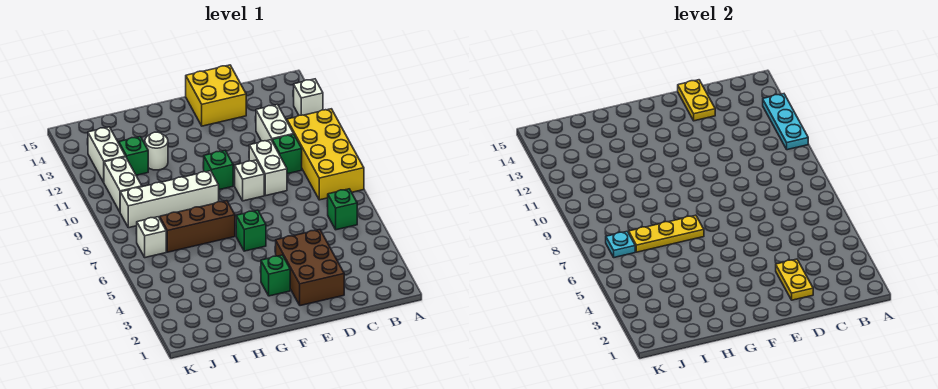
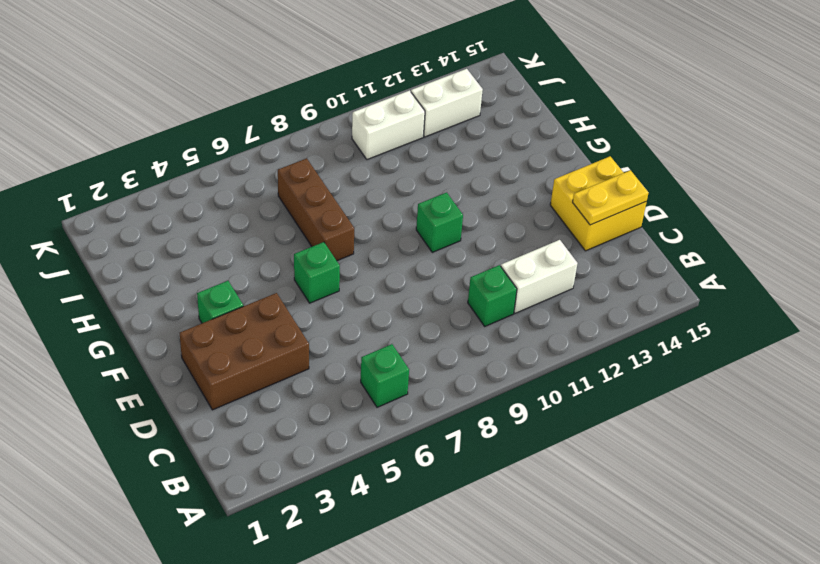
none -> yellow 2x4 brick [287,109,364,200]
none -> white 1x1 brick [294,79,323,115]
none -> white 1x2 brick [249,140,287,196]

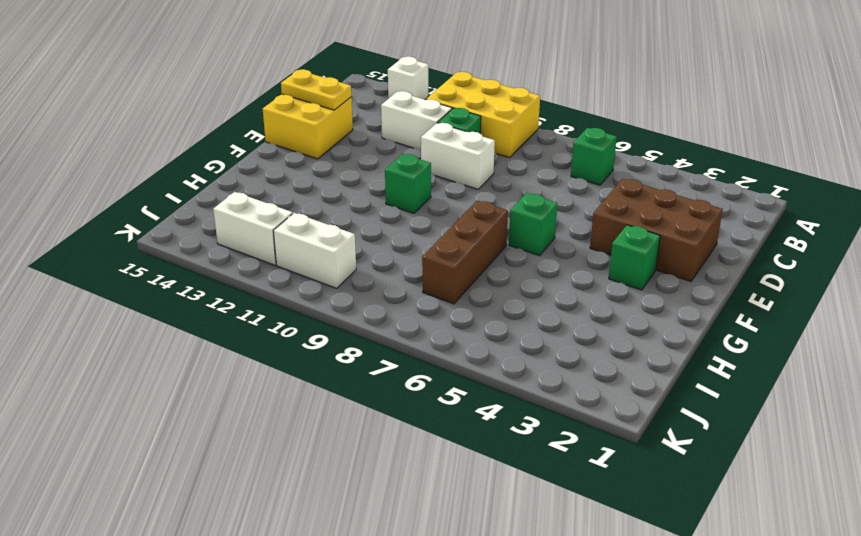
yellow 2x3 brick [426,72,540,158] -> yellow 2x4 brick [287,109,364,200]
none -> white 1x1 brick [234,160,264,201]
none -> white 1x4 brick [120,171,219,228]
none -> white 1x1 round brick [145,132,168,170]

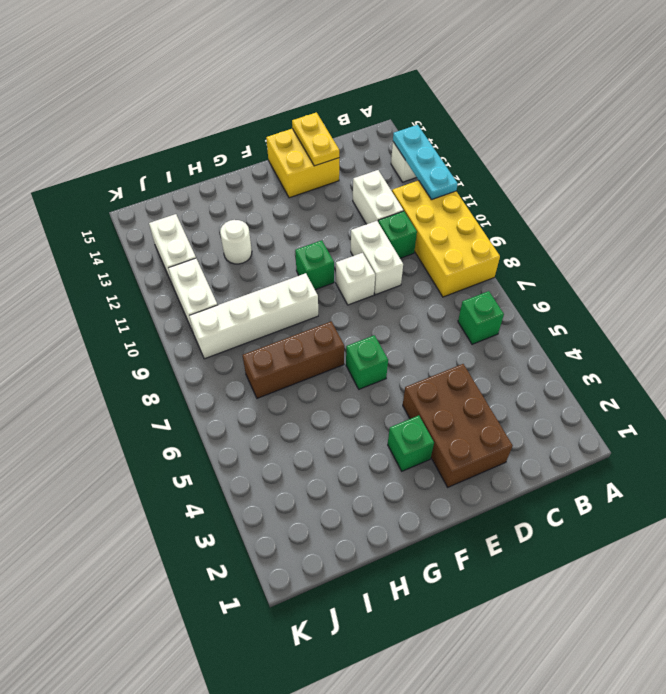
none -> green 1x1 brick [119,137,148,175]
none -> white 1x1 brick [136,217,166,258]
none -> yellow 1x2 plate [776,259,813,300]

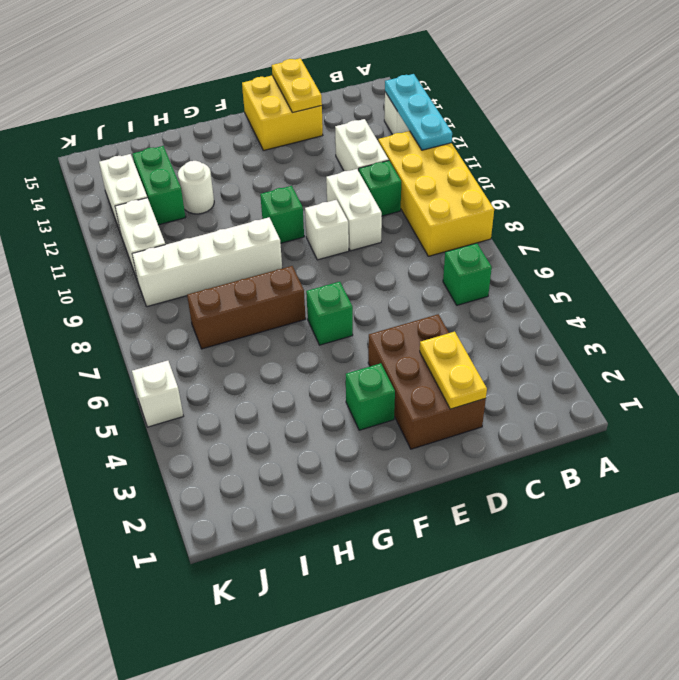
green 1x2 brick [132,146,186,225] -> green 1x1 brick [119,137,148,175]
white 1x1 brick [132,361,183,427] -> white 1x1 brick moved to [136,217,166,258]
none -> yellow 1x3 plate [629,215,704,252]
none -> cyan 1x1 plate [606,231,635,258]

